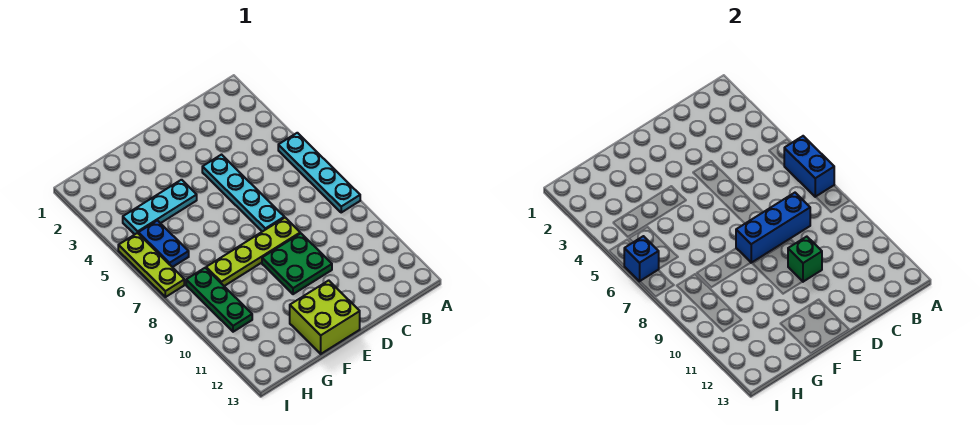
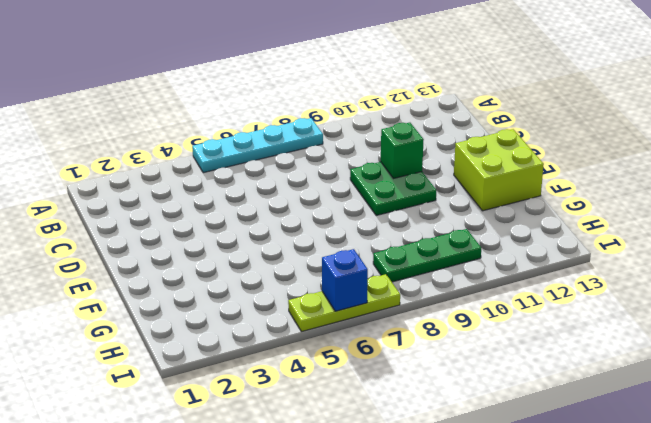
none -> cyan 1x4 plate [202,155,284,232]
none -> lime 1x4 plate [206,218,300,286]
none -> cyan 1x3 plate [123,180,197,234]

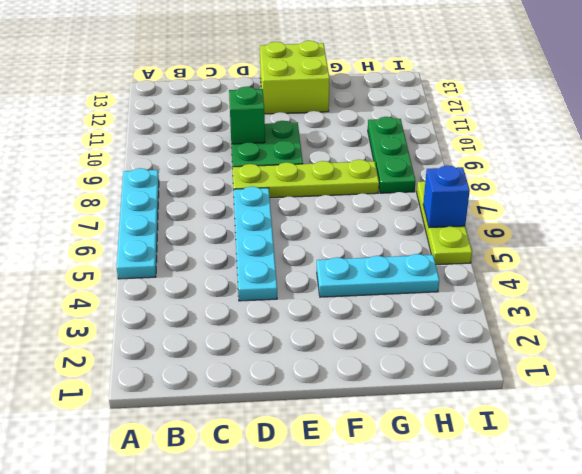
none -> blue 1x2 plate [138,221,189,267]
none -> blue 1x2 brick [784,136,834,197]
none -> blue 1x3 brick [736,193,810,263]

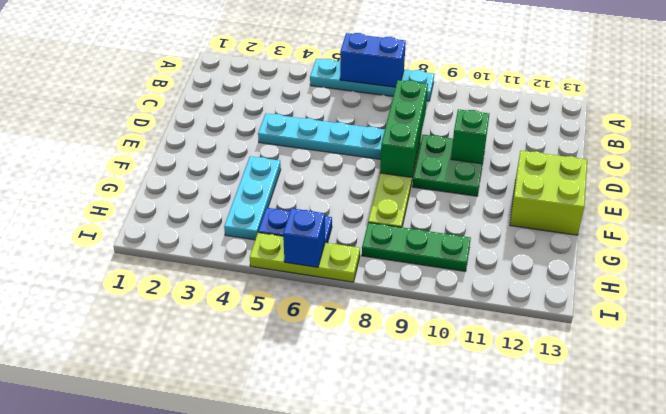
green 1x3 brick [380,80,428,177] -> blue 1x3 brick [736,193,810,263]

